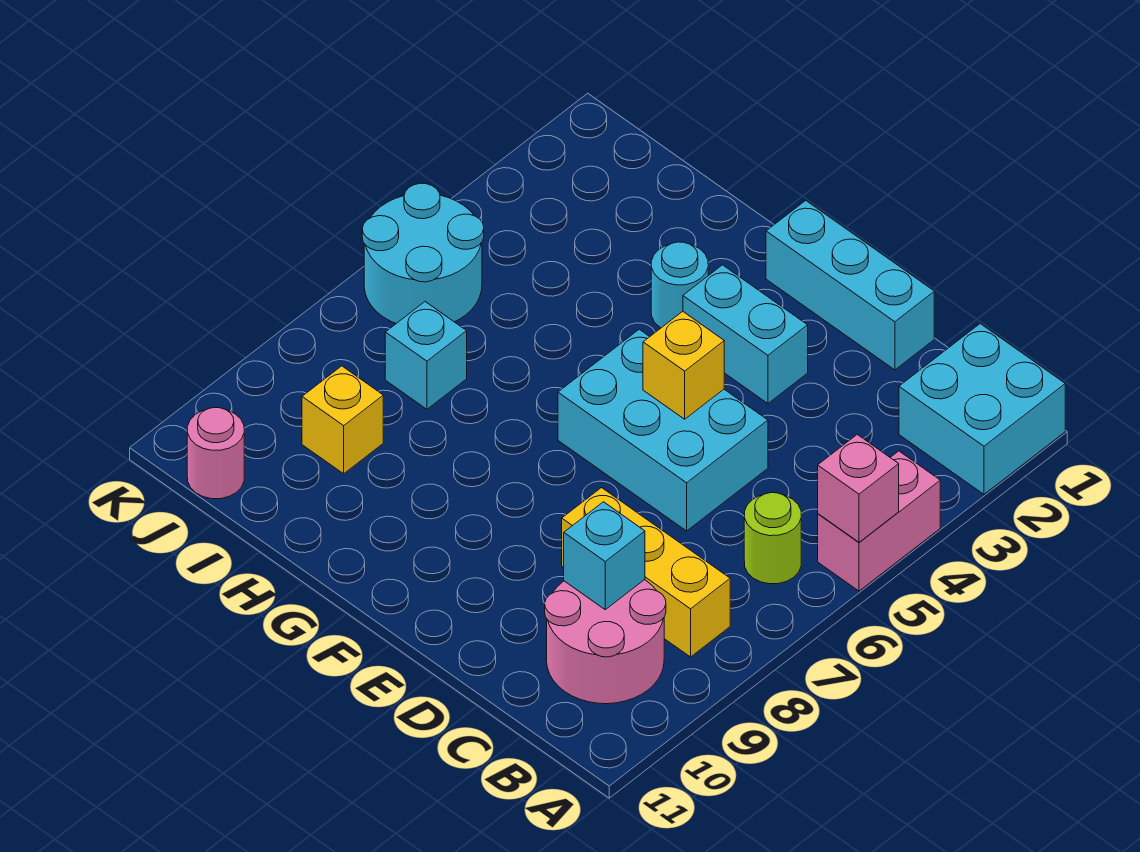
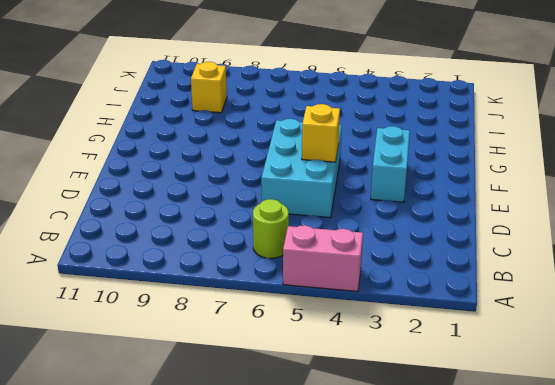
none -> cyan 2x2 brick [899,324,1065,494]
none -> yellow 1x3 brick [562,488,730,657]
none -> pink 2x2 round brick [545,580,666,704]

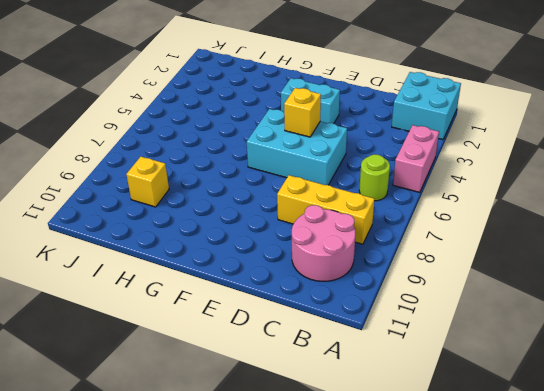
none -> cyan 1x3 brick [766,201,934,370]
none -> cyan 1x1 round brick [651,242,708,328]
none -> cyan 1x1 brick [385,302,467,409]

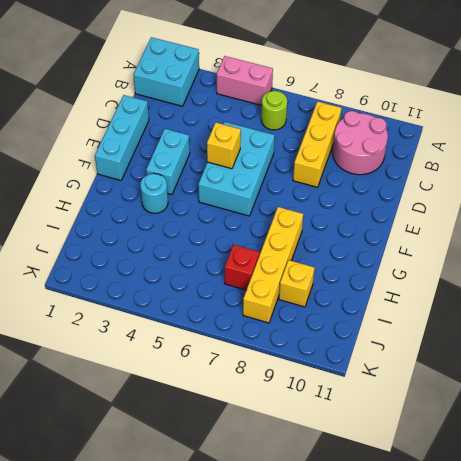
yellow 1x4 brick [243,207,303,323] -> none
red 1x1 brick [225,245,259,290] -> cyan 1x1 brick [385,302,467,409]
none -> cyan 2x2 round brick [362,183,484,323]
none -> pink 1x1 round brick [187,408,244,499]
none -> pink 1x1 brick [818,435,899,542]

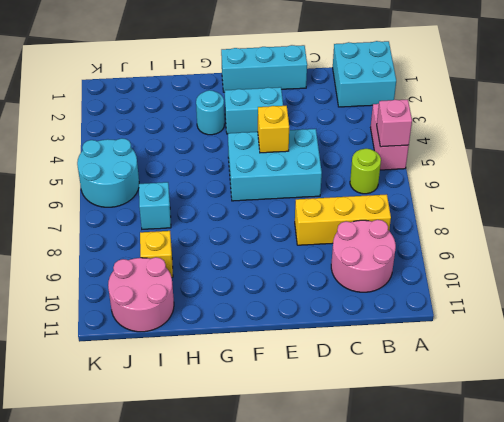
pink 2x2 round brick [108,257,174,332] -> pink 1x1 round brick [187,408,244,499]
none -> cyan 1x1 brick [564,502,645,610]

